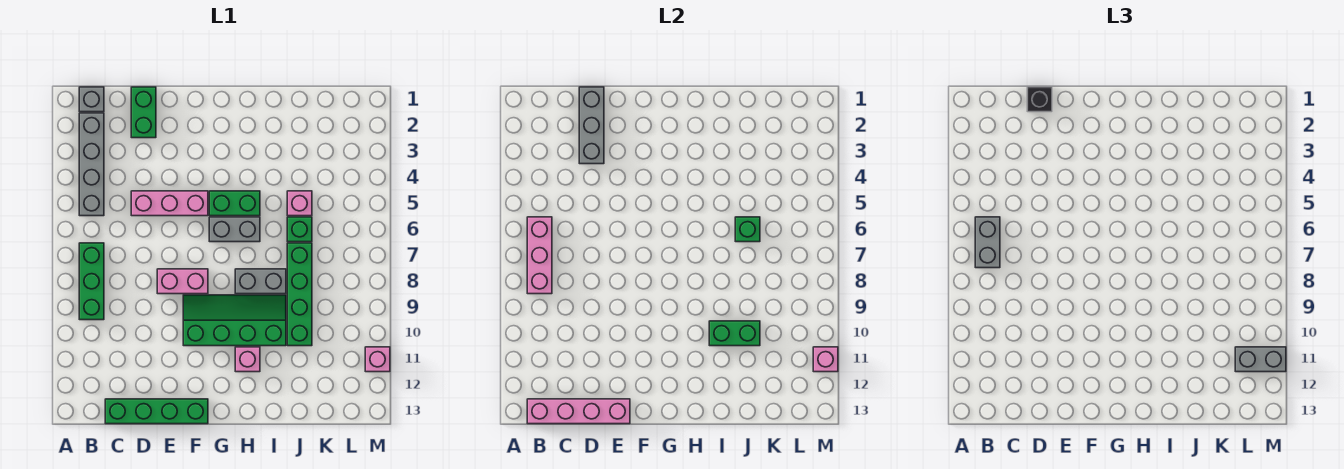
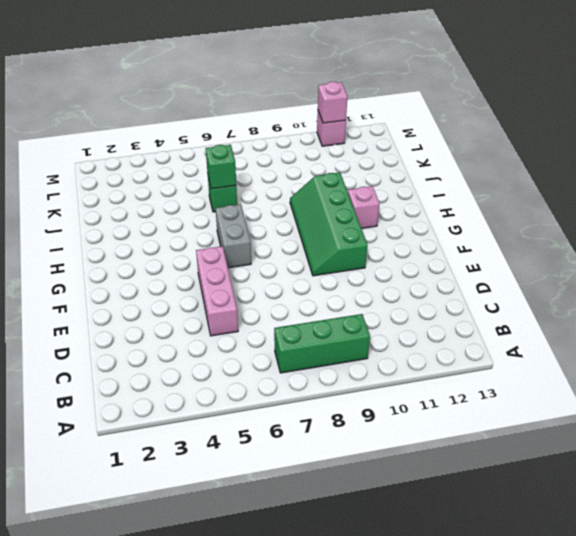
none -> grey 1x1 brick [79,87,104,112]
none -> grey 1x4 brick [79,113,104,216]
none -> green 1x4 brick [105,399,208,424]

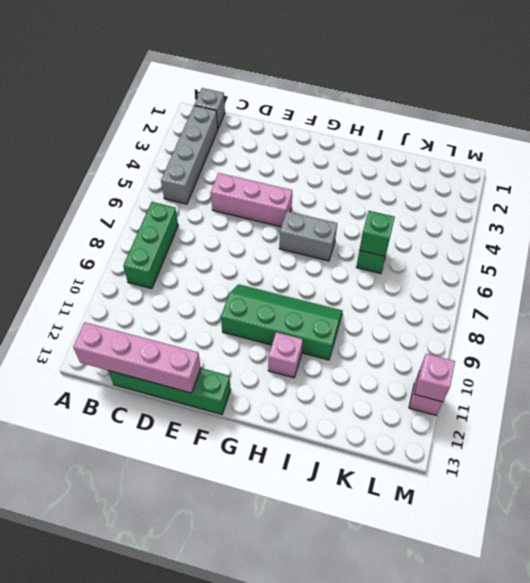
none -> green 1x2 brick [131,87,156,138]
none -> pink 1x2 brick [157,269,208,294]
none -> green 1x2 brick [209,191,260,216]

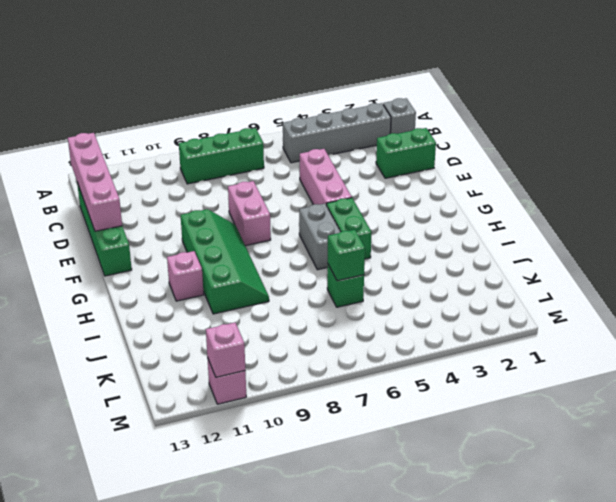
none -> grey 1x2 brick [235,269,286,294]
none -> pink 1x1 brick [287,191,312,216]
none -> green 1x4 brick [287,243,312,346]

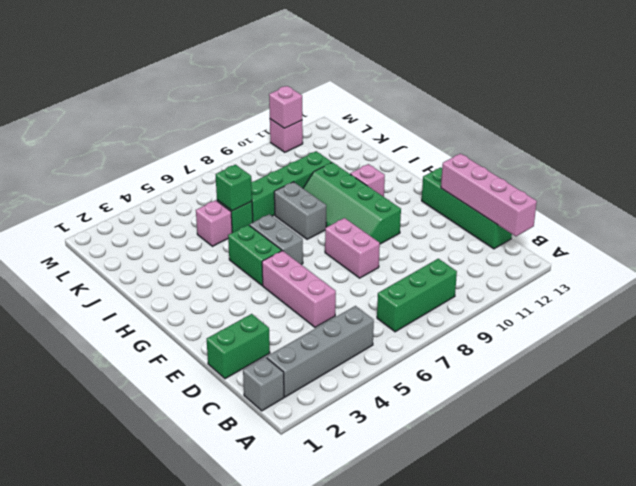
none -> pink 1x3 brick [527,217,552,294]
none -> grey 1x3 brick [579,87,604,164]
none -> green 1x2 brick [709,321,760,346]

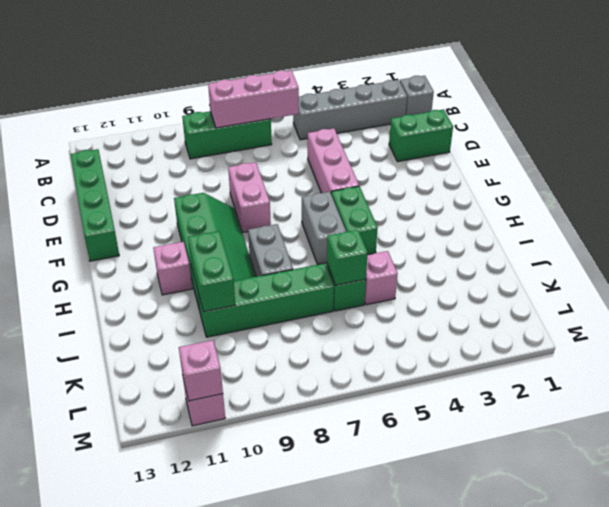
none -> pink 1x4 brick [527,399,630,424]
none -> grey 1x3 brick [579,87,604,164]
none -> grey 1x2 brick [975,217,1000,268]

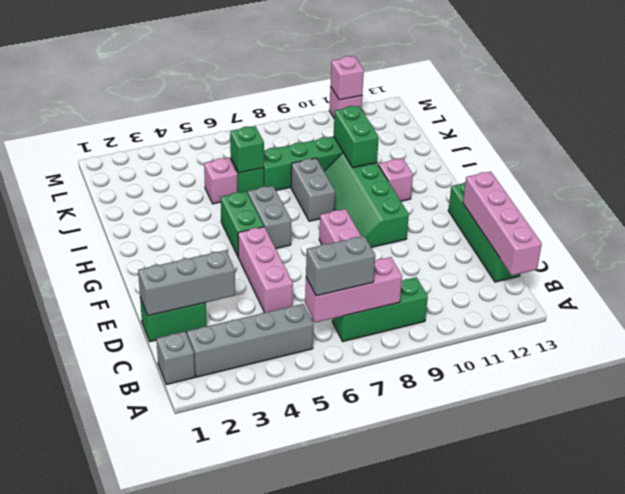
none -> black 1x1 brick [1027,87,1052,112]
none -> grey 1x2 brick [1235,347,1286,372]

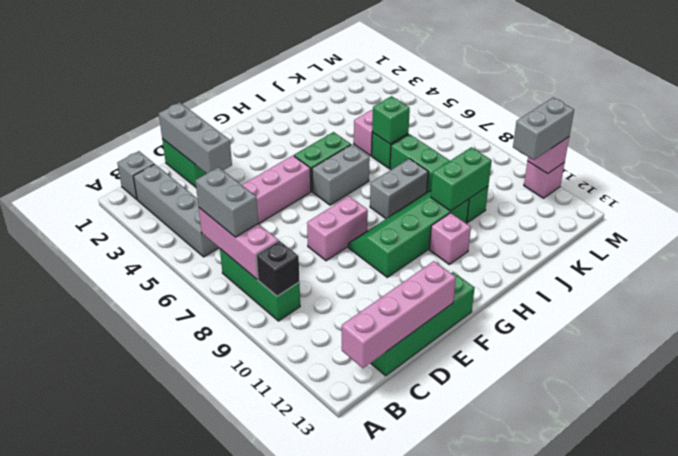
black 1x1 brick [256,241,300,296] -> black 1x1 brick moved to [1027,87,1052,112]

